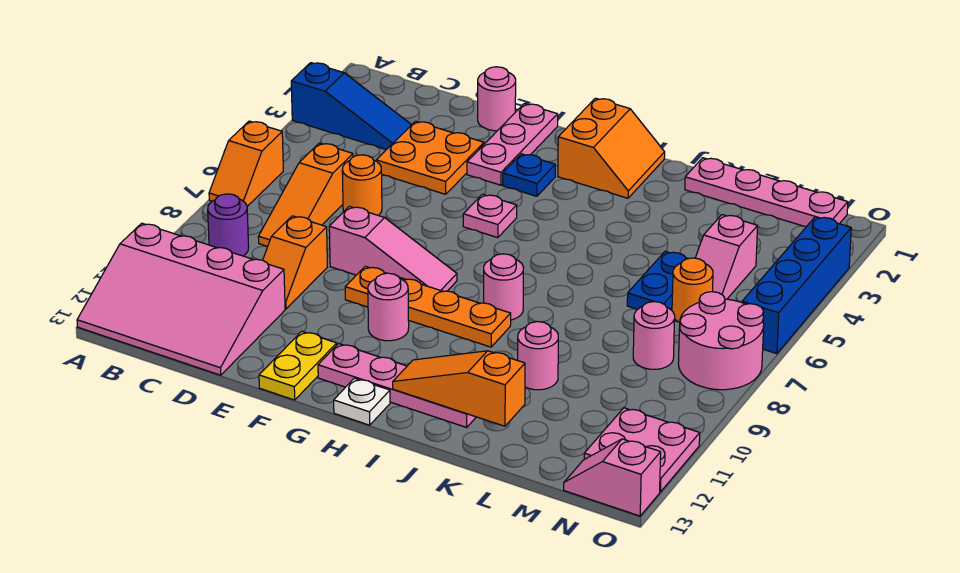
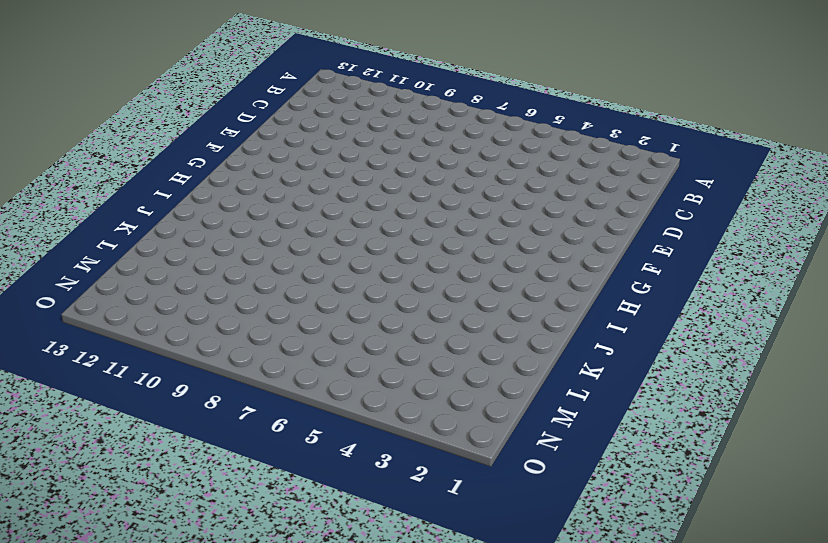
none -> blue 1x3 slope [291,63,412,150]
none -> orange 1x2 slope [209,121,283,206]
none -> pink 3x4 slope [77,223,285,375]
none -> purple 1x1 round brick [208,194,249,256]

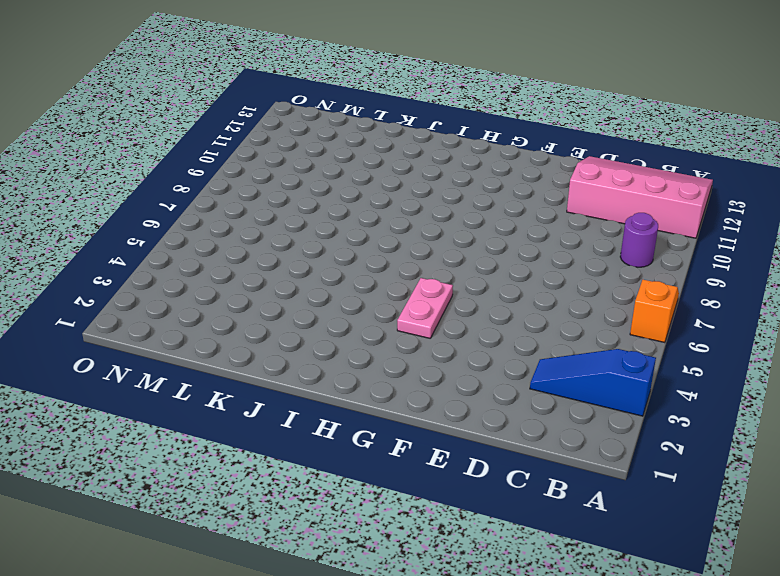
pink 1x2 plate [397,278,453,338] -> pink 1x1 plate [463,194,517,238]
none -> orange 1x3 slope [258,143,353,247]
none -> orange 2x2 plate [376,121,484,194]
none -> orange 1x1 round brick [342,155,382,215]
none -> orange 1x2 slope [263,216,327,309]

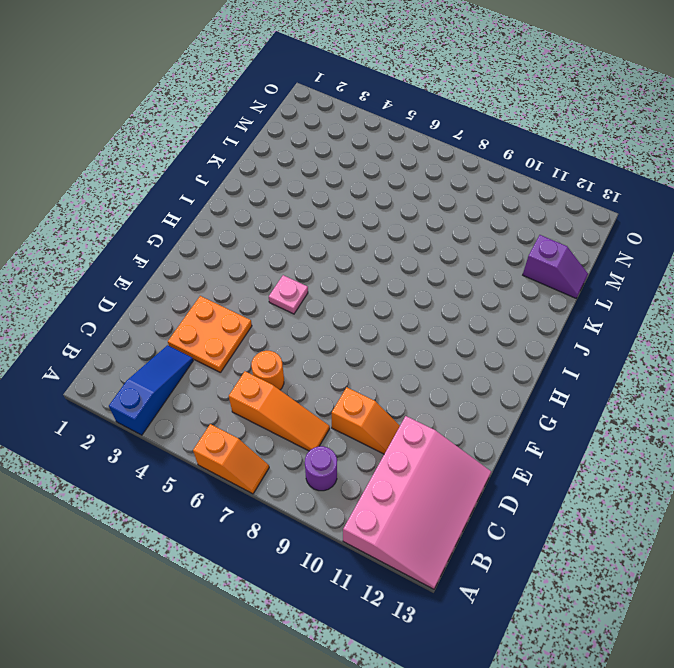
purple 1x2 slope [523,235,588,298] -> none
none -> pink 1x1 round brick [478,67,516,131]
none -> pink 1x3 slope [329,206,457,291]
none -> pink 1x3 plate [467,104,558,185]
none -> orange 1x4 plate [345,266,511,347]

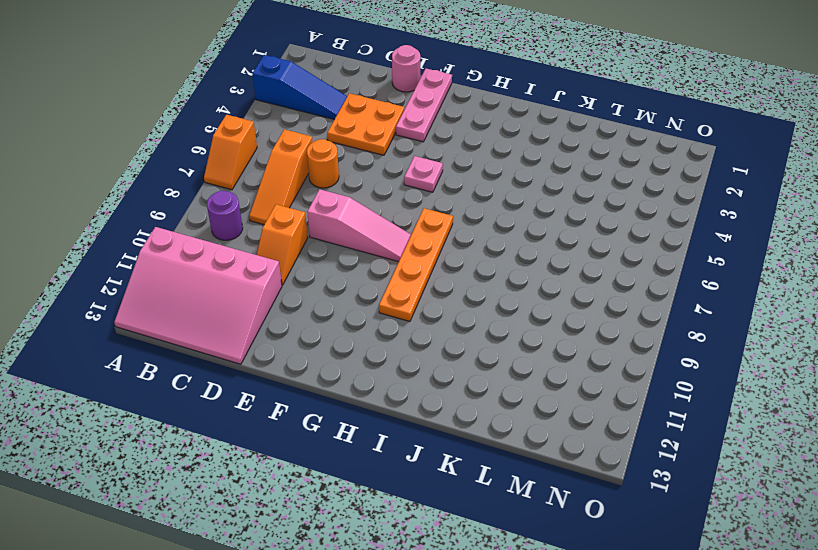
orange 1x4 plate [379,208,453,321] -> orange 1x4 plate turned to [345,266,511,347]
none -> yellow 1x2 plate [259,331,337,400]
none -> blue 1x1 plate [503,154,555,196]
none -> pink 1x1 round brick [368,273,409,341]
none -> pink 1x4 plate [318,344,476,427]

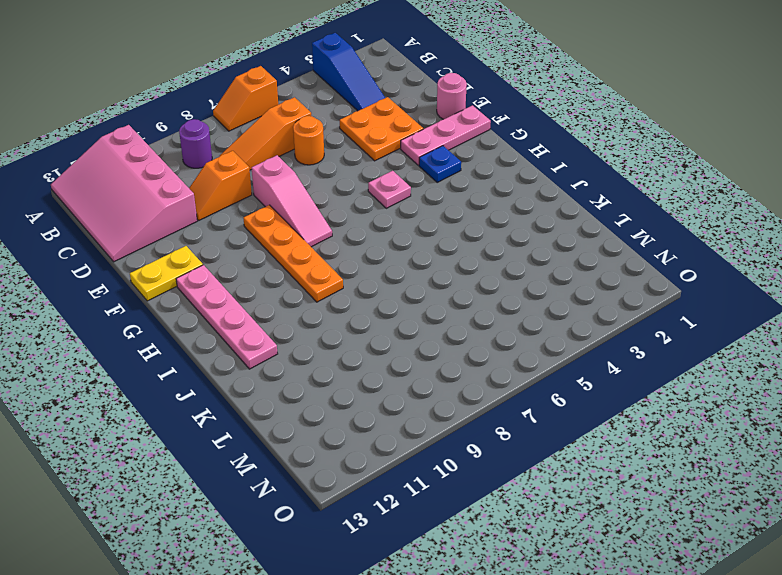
none -> pink 1x1 round brick [368,273,409,341]
none -> orange 2x2 slope [558,98,665,198]
none -> white 1x1 plate [334,378,390,425]
none -> pink 1x1 round brick [484,254,524,320]

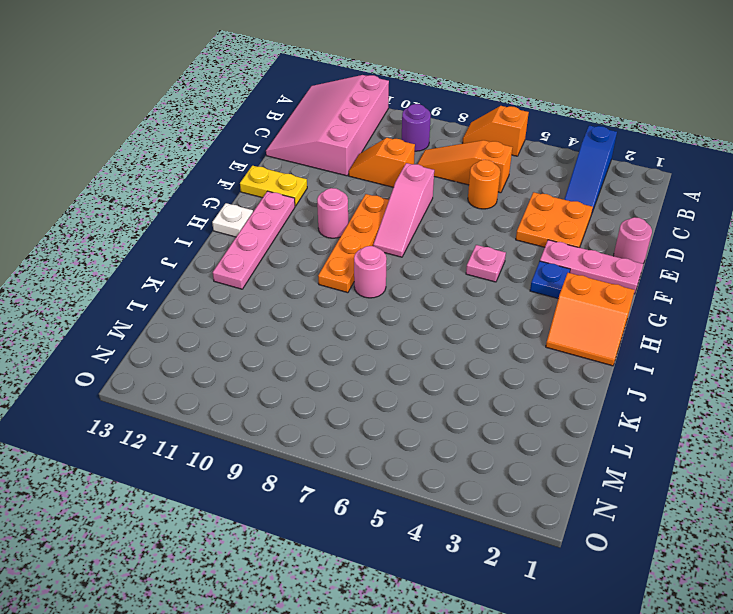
none -> pink 1x4 plate [685,158,848,227]
none -> pink 1x1 round brick [518,322,558,390]
none -> blue 1x2 plate [627,251,688,309]
none -> pink 1x2 slope [695,215,758,299]

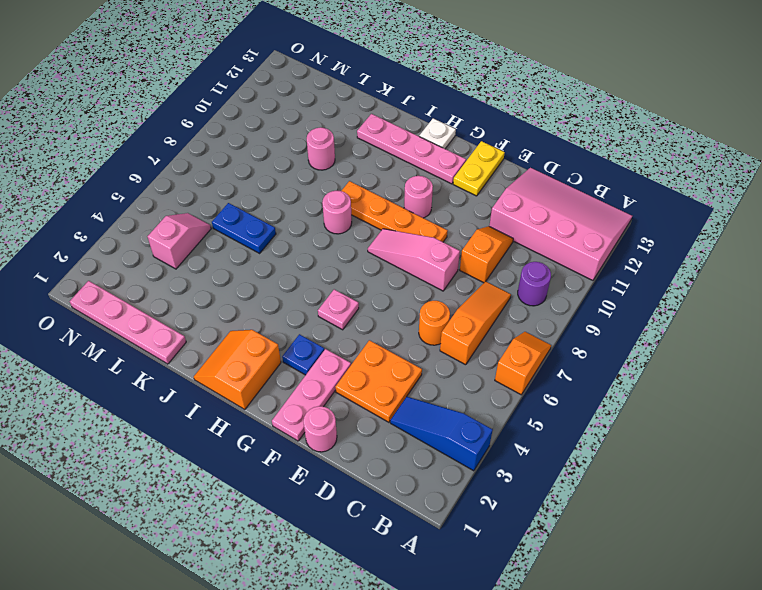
blue 1x2 plate [212,203,276,253] -> blue 1x2 plate turned to [627,251,688,309]
none -> orange 1x1 round brick [672,258,713,322]
none -> pink 1x1 round brick [633,302,675,369]
none -> pink 2x2 round brick [678,292,764,390]
none -> pink 2x2 plate [584,408,700,492]

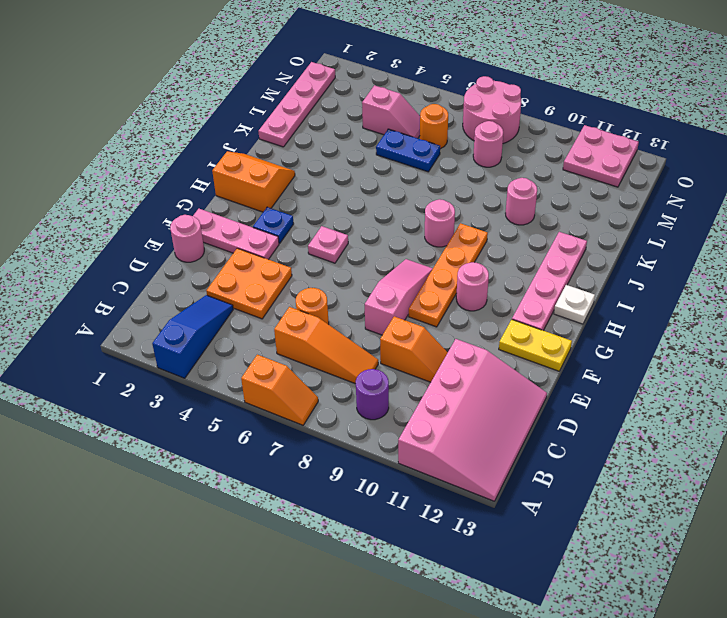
none -> pink 1x2 slope [564,439,661,516]
none -> blue 1x4 brick [742,217,851,354]
none -> orange 1x3 slope [393,351,525,426]

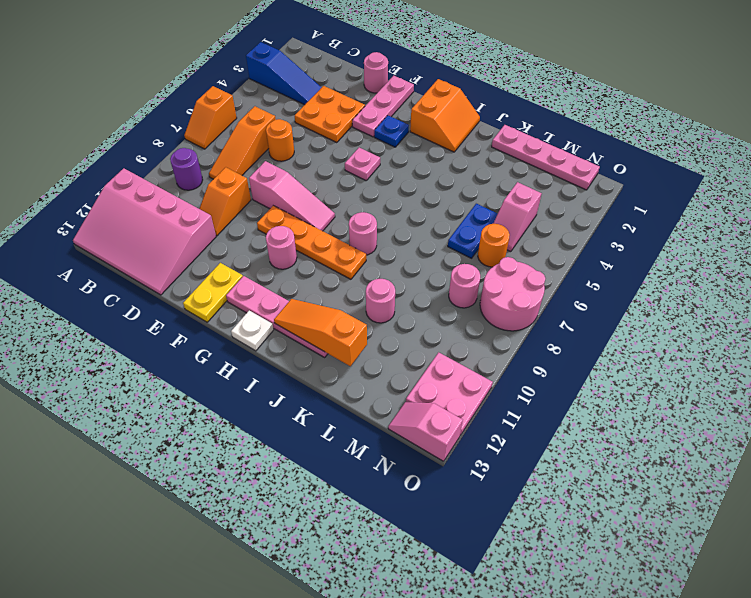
none -> blue 1x4 brick [742,217,851,354]

